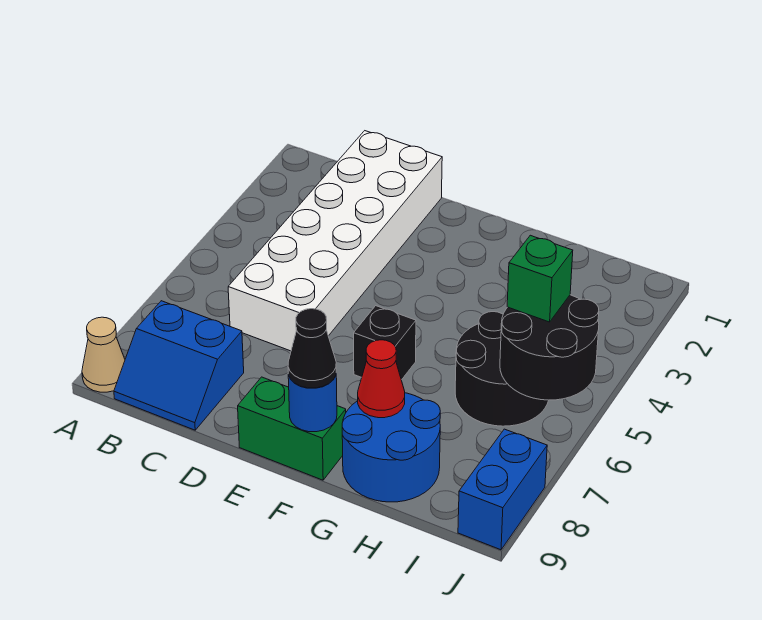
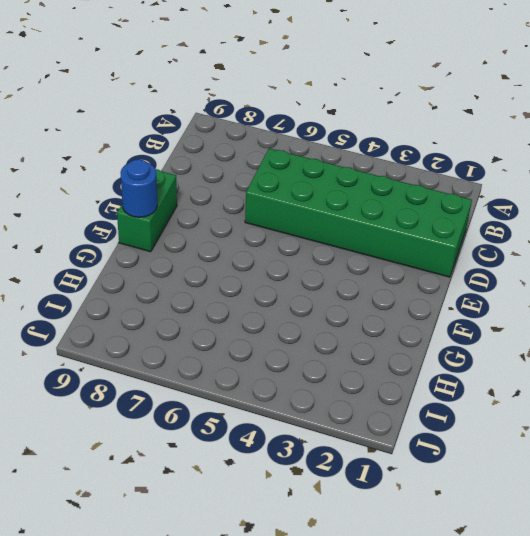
green 2x6 brick [245,148,472,277] -> white 2x6 brick [228,131,442,351]
none -> tan 1x1 cone [82,317,125,392]
none -> blue 2x2 slope [114,301,244,430]
none -> black 1x1 brick [354,306,416,380]

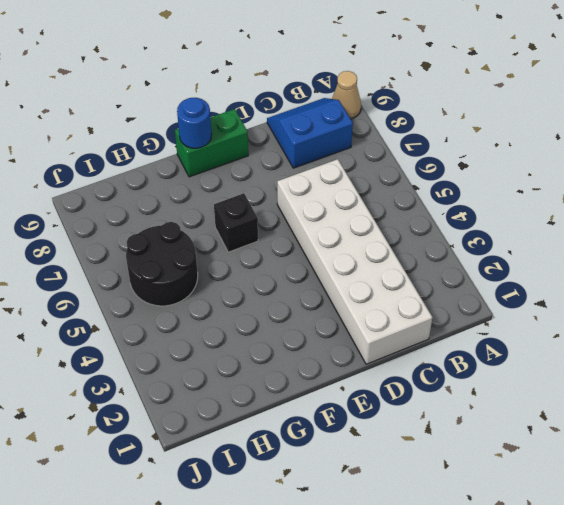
none -> blue 2x2 round brick [342,393,440,502]
none -> blue 1x2 brick [458,429,547,550]
none -> red 1x1 cone [358,340,405,418]

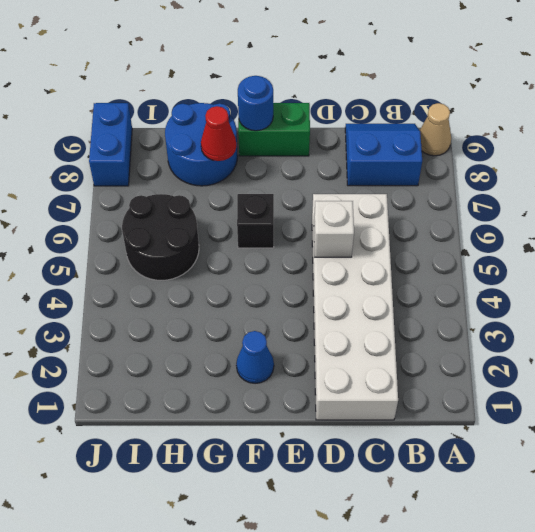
white 1x1 brick [314,201,354,257] -> none
blue 1x1 cone [236,331,274,383] -> none
none -> black 2x2 round brick [500,295,599,400]
none -> black 1x1 cone [288,309,336,388]
none -> green 1x1 brick [507,235,573,322]

